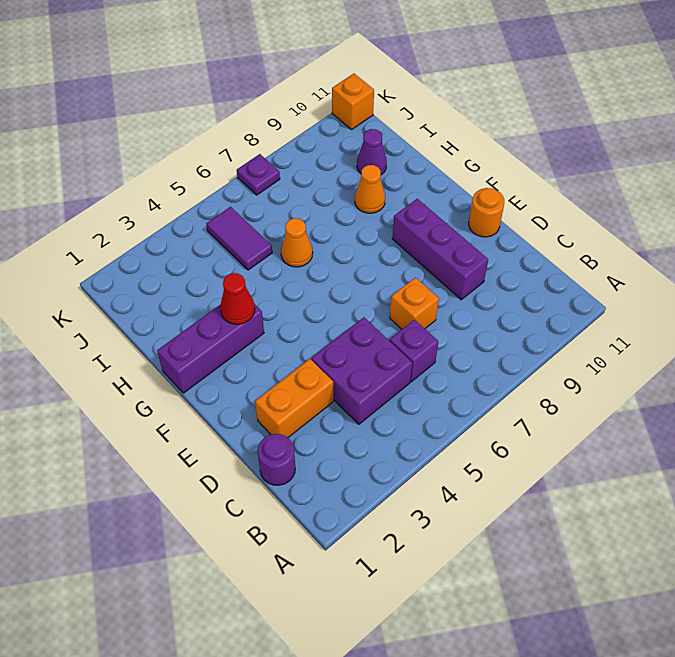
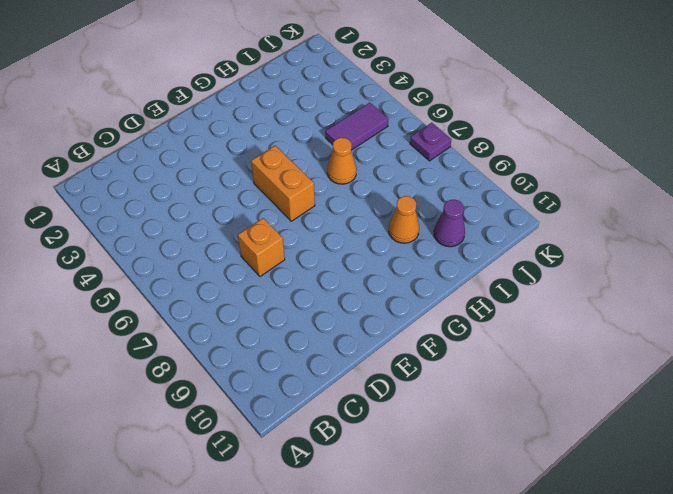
orange 1x2 brick [251,146,315,221] -> orange 1x2 brick moved to [255,359,333,438]
none -> purple 1x1 round brick [258,434,295,485]
none -> purple 2x2 brick [311,317,412,424]
none -> purple 1x1 brick [390,319,438,382]

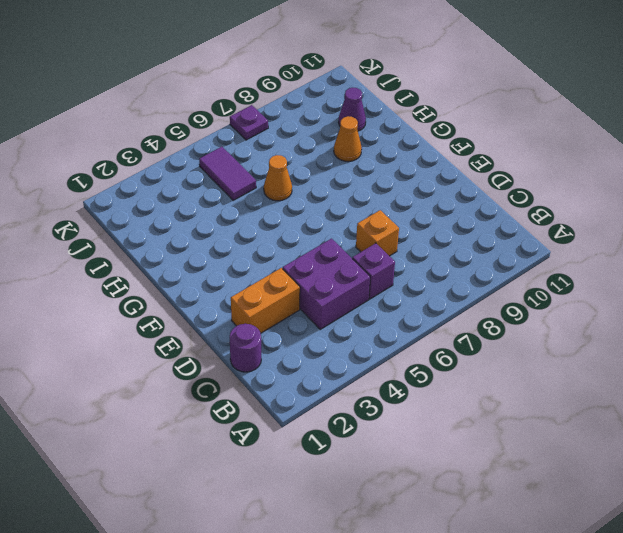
none -> purple 1x3 brick [392,199,488,300]
none -> orange 1x1 round brick [469,188,504,237]
none -> purple 1x3 brick [157,304,264,393]

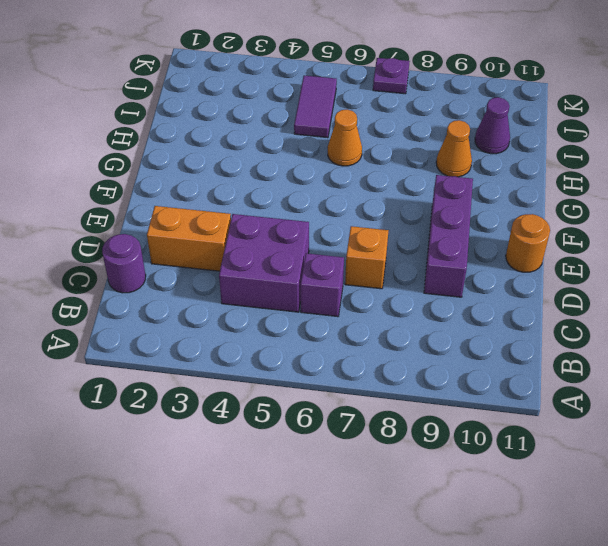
none -> purple 1x3 brick [157,304,264,393]
none -> orange 1x1 brick [332,74,374,129]
none -> red 1x1 cone [220,273,255,324]

